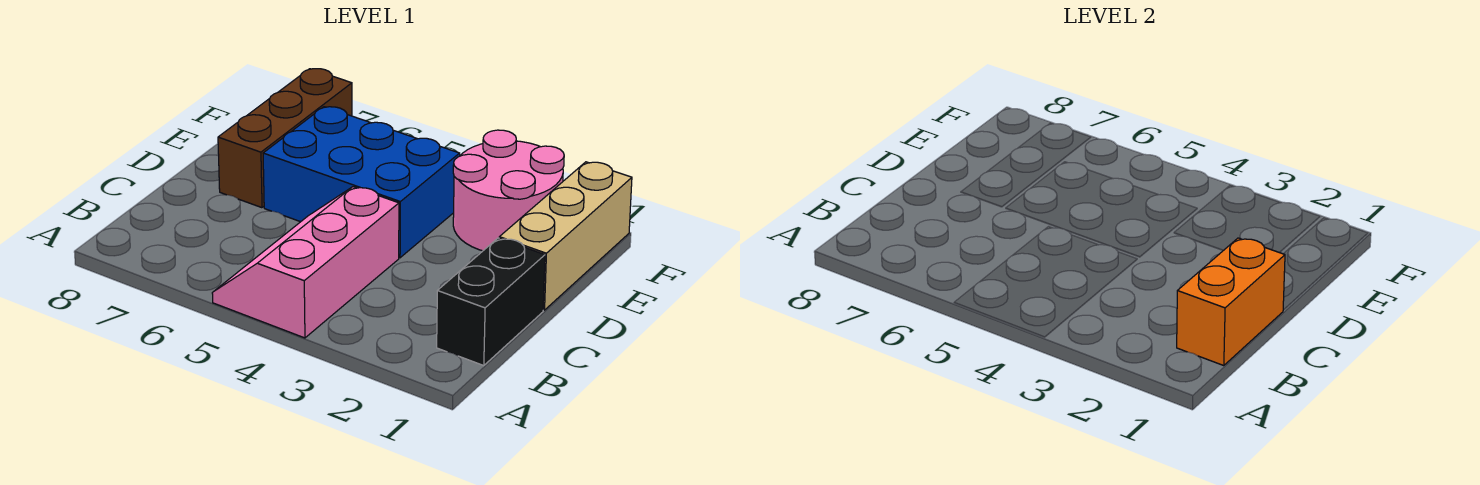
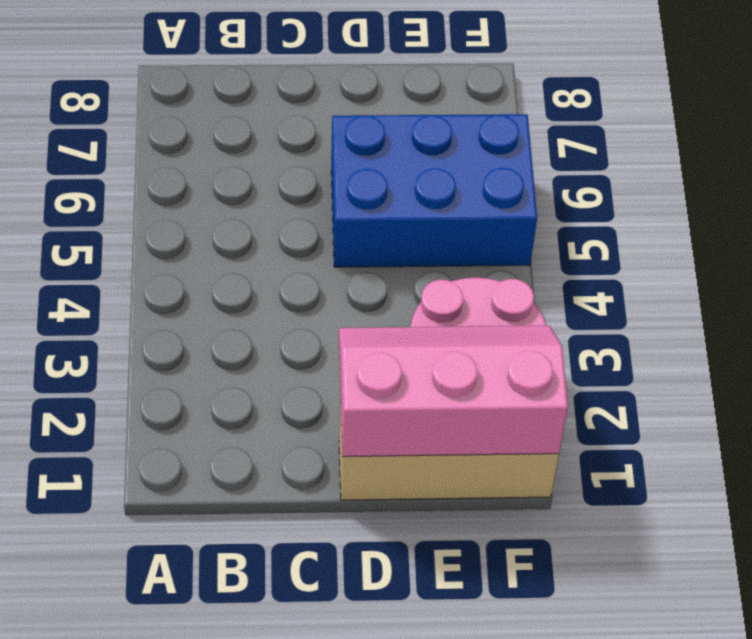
pink 2x3 slope [339,326,568,457] -> pink 2x3 slope moved to [212,187,399,338]
blue 2x3 brick [331,114,537,267] -> blue 2x3 brick turned to [263,107,460,258]
none -> black 1x2 brick [437,238,545,366]
none -> brown 1x3 brick [218,69,352,208]

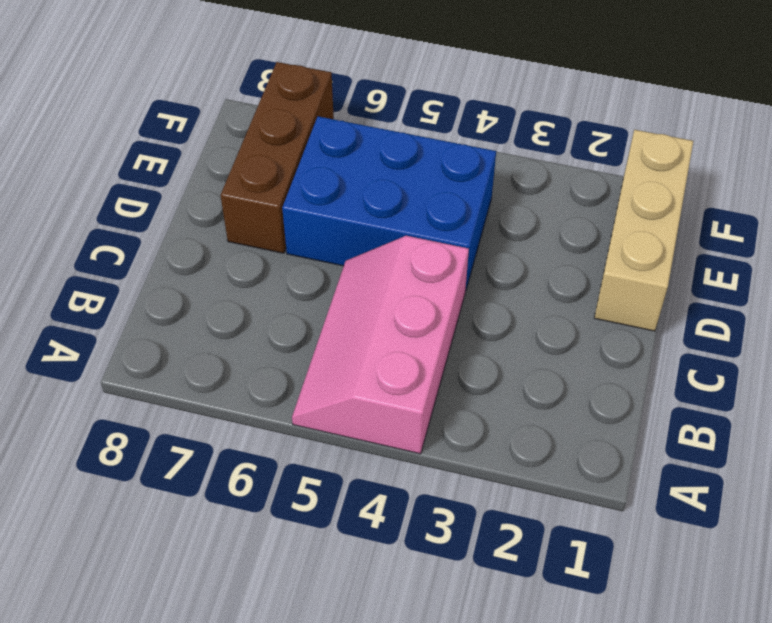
none -> black 1x2 brick [437,238,545,366]
none -> pink 2x2 round brick [453,130,564,251]

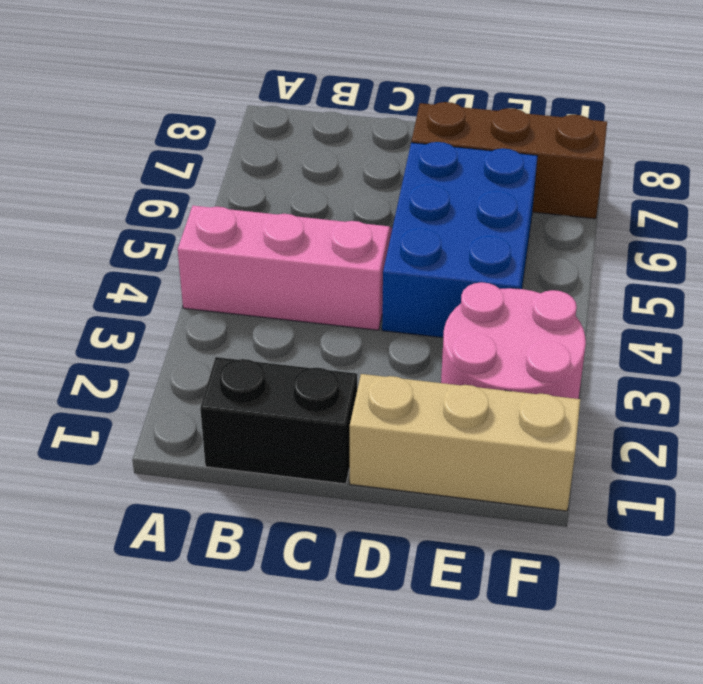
none -> orange 1x2 brick [1177,238,1285,366]

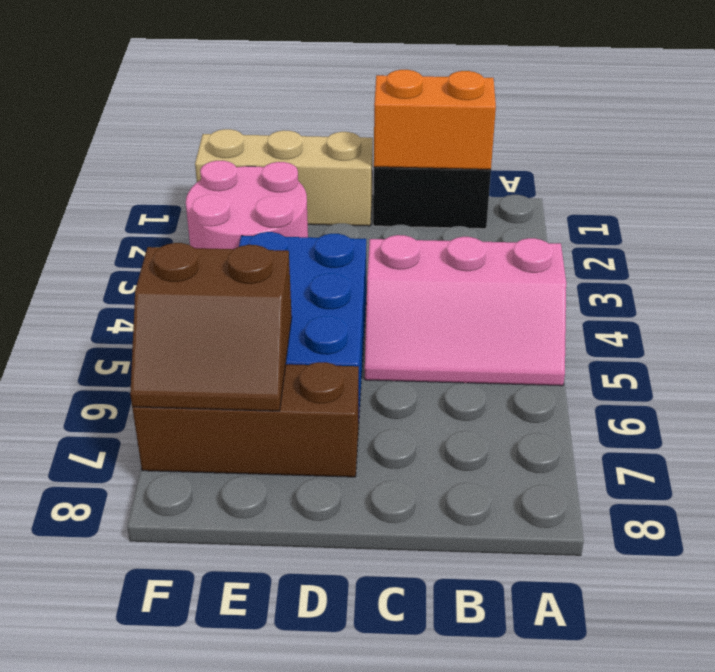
brown 2x2 slope [130,243,292,411] -> none

